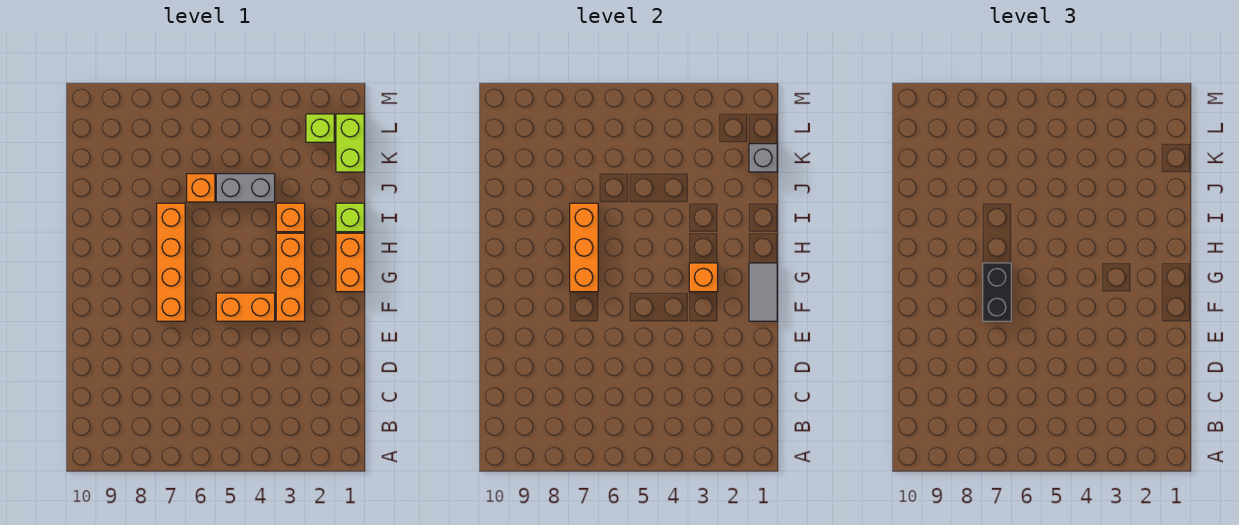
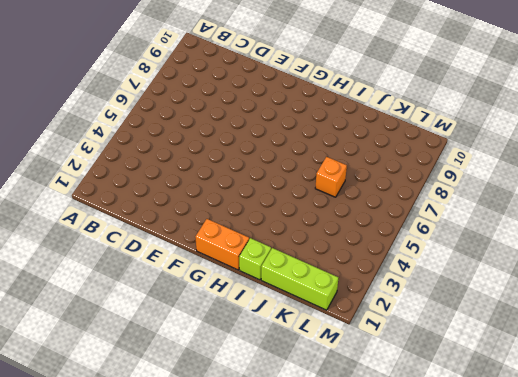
lime 1x3 brick [261,248,338,310] -> lime 1x2 brick [336,114,364,172]
none -> orange 1x3 brick [276,233,305,321]
none -> orange 1x2 brick [216,293,275,321]
none -> orange 1x4 brick [157,203,185,321]

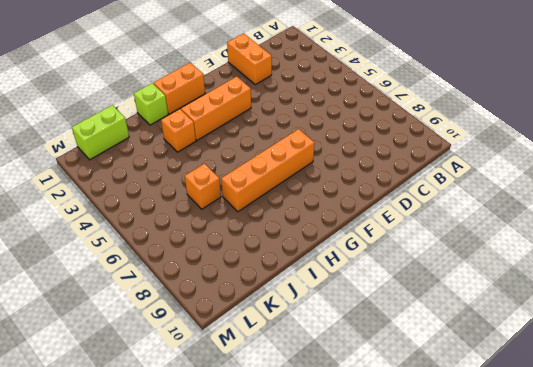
orange 1x2 brick [227,33,272,84] -> orange 1x2 brick moved to [216,293,275,321]
none -> grey 1x2 brick [216,174,275,202]
none -> lime 1x1 brick [306,114,334,142]
none -> grey 1x2 tile [749,263,777,321]

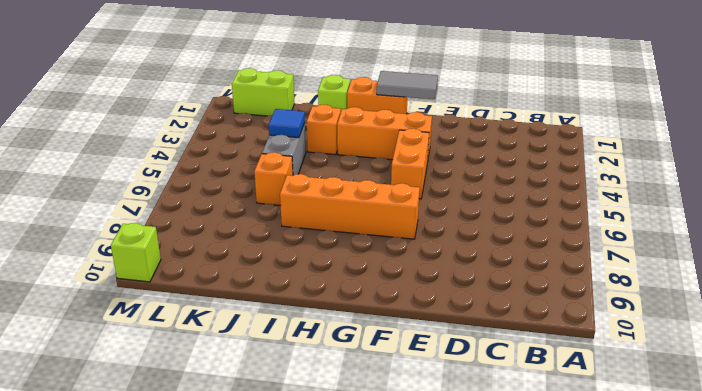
blue 1x1 tile [269,109,305,138] -> none
lime 1x1 brick [111,223,161,282] -> lime 1x1 brick moved to [306,114,334,142]
none -> orange 1x1 brick [689,263,718,292]
none -> orange 1x3 brick [570,203,598,292]
none -> grey 1x1 brick [749,144,777,172]

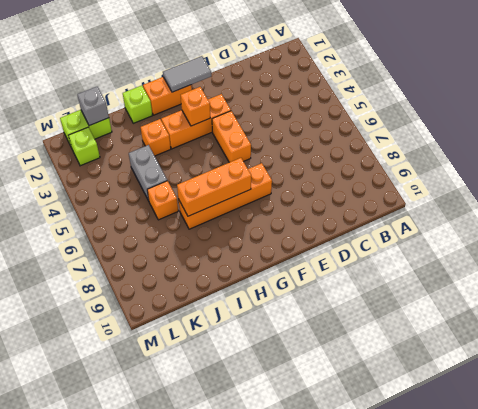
none -> black 1x2 brick [983,263,1011,321]

